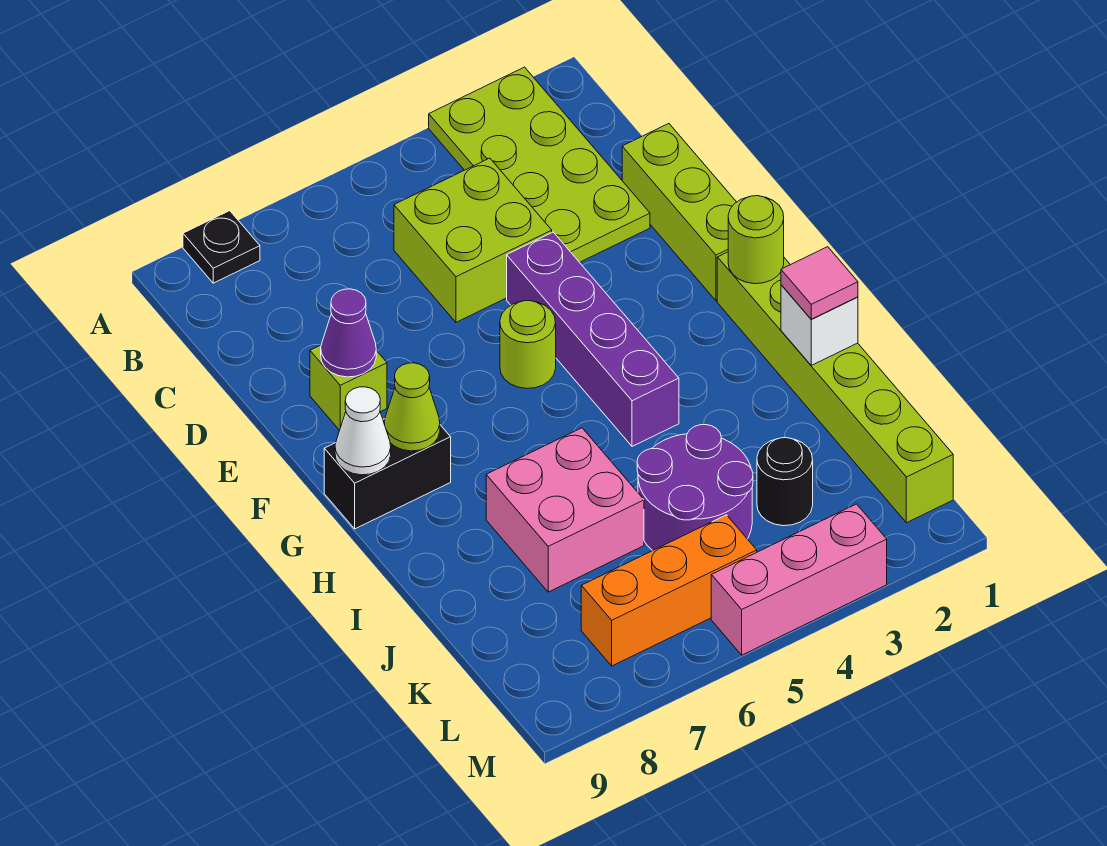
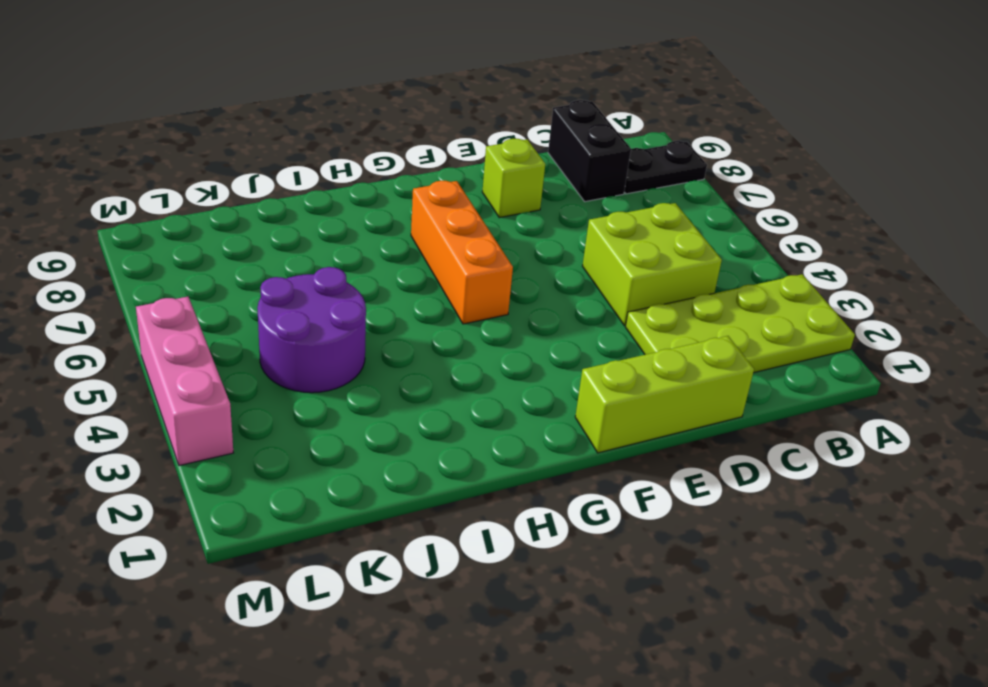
black 1x2 plate [624,141,707,194] -> black 1x1 plate [183,211,260,283]
black 1x2 brick [548,100,631,202] -> black 1x2 brick moved to [324,419,451,529]
orange 1x3 brick [411,181,513,324] -> orange 1x3 brick moved to [581,515,757,666]
none -> purple 1x4 brick [507,232,679,446]
none -> lime 1x1 round brick [500,301,556,389]
none -> lime 1x6 brick [717,252,953,523]

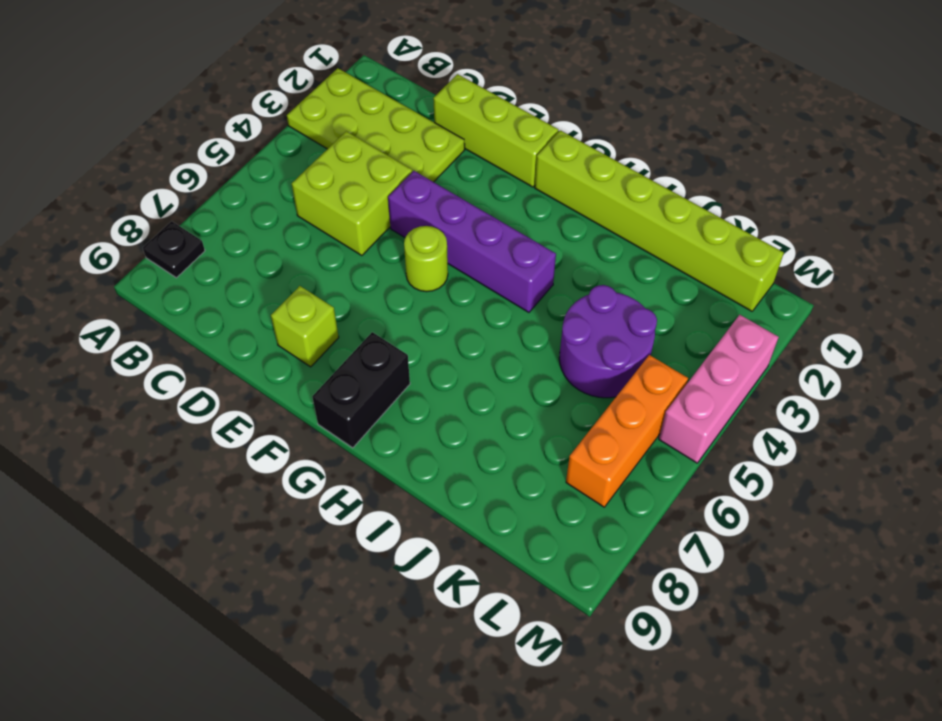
none -> pink 2x2 brick [486,428,644,592]
none -> black 1x1 round brick [757,438,813,526]
none -> purple 1x1 cone [321,289,376,377]

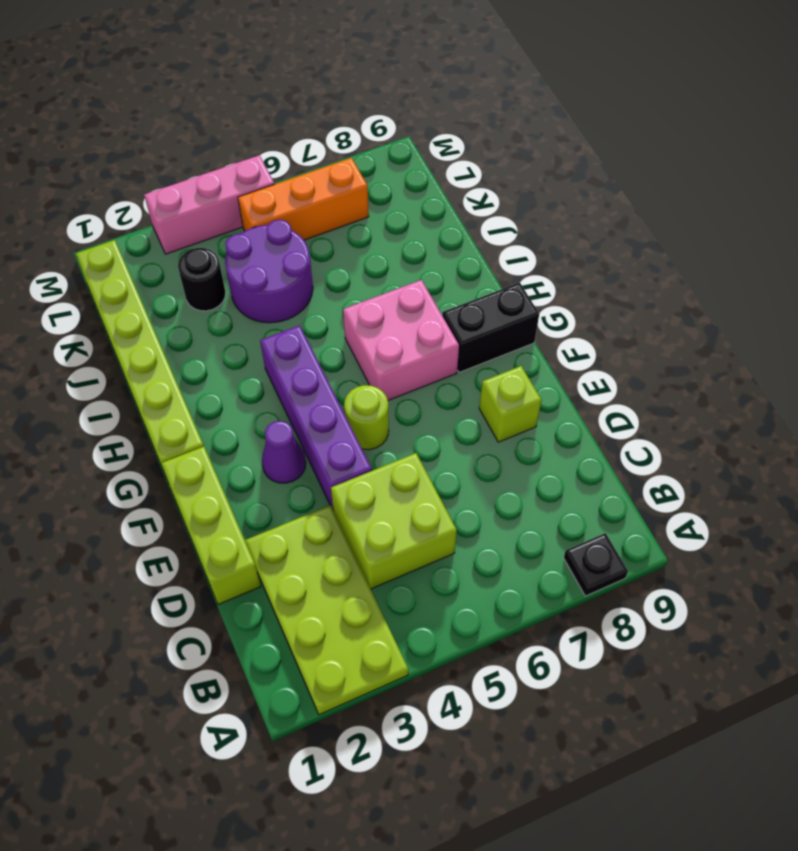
purple 1x1 cone [262,421,306,483] -> purple 1x1 cone moved to [321,289,376,377]
pink 2x2 brick [343,280,459,400] -> pink 2x2 brick moved to [486,428,644,592]
none -> lime 1x1 round brick [728,196,784,284]
none -> lime 1x1 cone [384,363,440,451]
none -> white 1x1 cone [335,387,391,475]

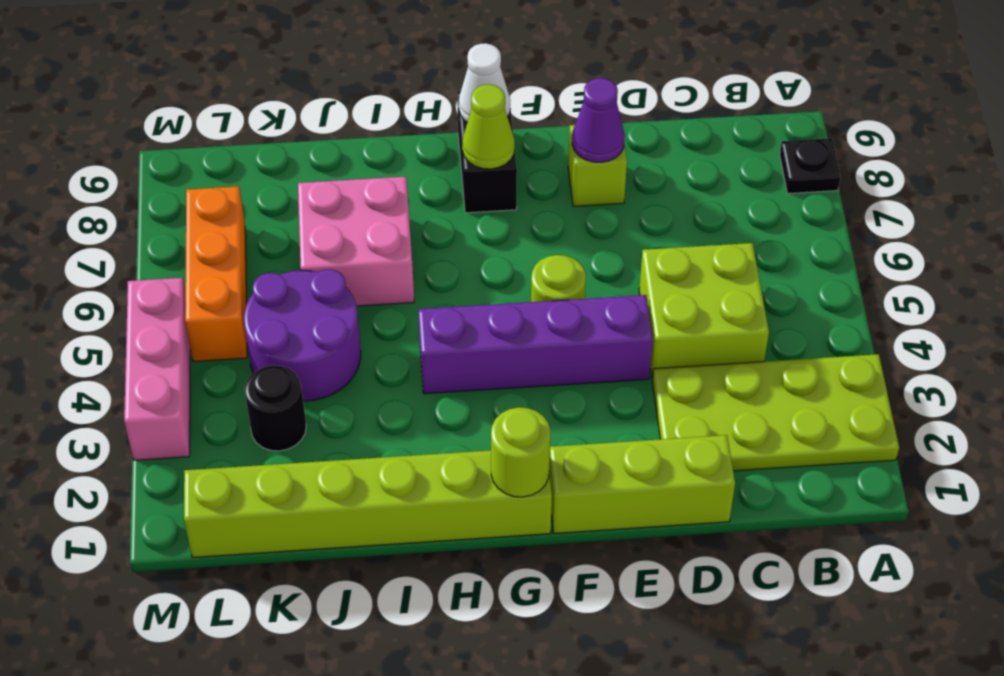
none -> white 1x1 brick [781,285,858,365]
none -> pink 1x1 tile [781,247,858,319]

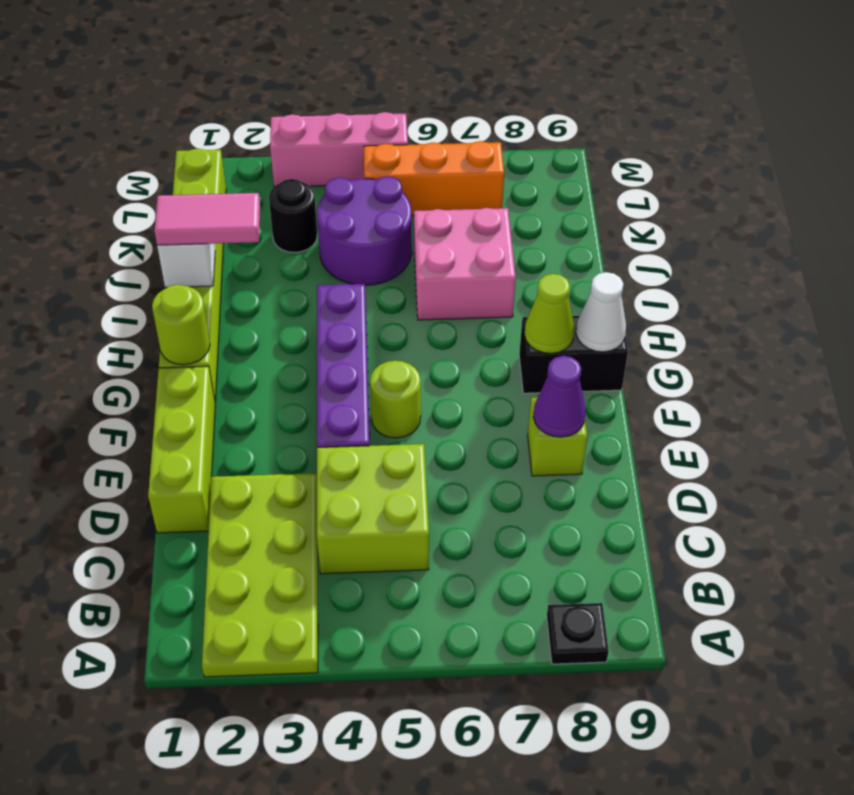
pink 1x2 tile [154,193,260,245] -> pink 1x1 tile [781,247,858,319]

